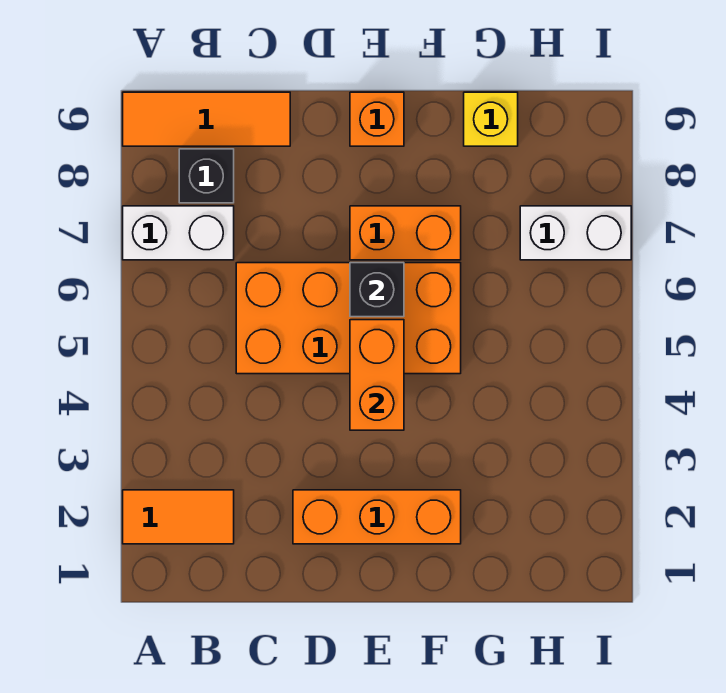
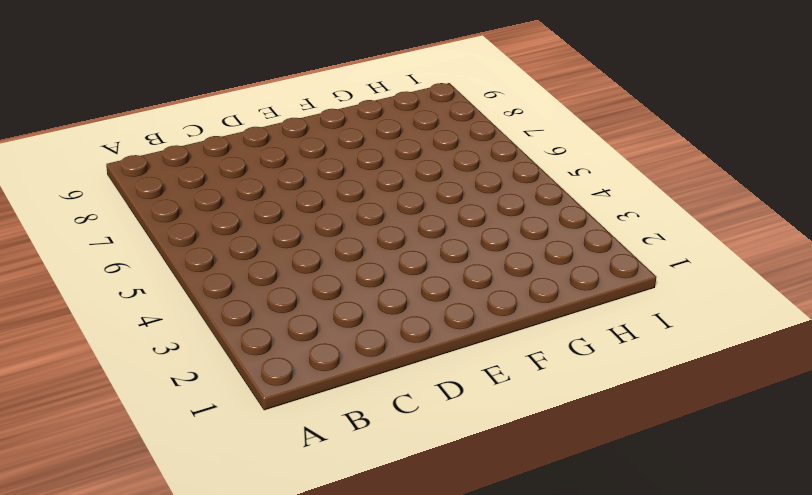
none -> orange 1x2 tile [123,490,234,544]
none -> white 1x2 brick [123,206,234,260]
none -> orange 1x3 tile [123,92,290,146]

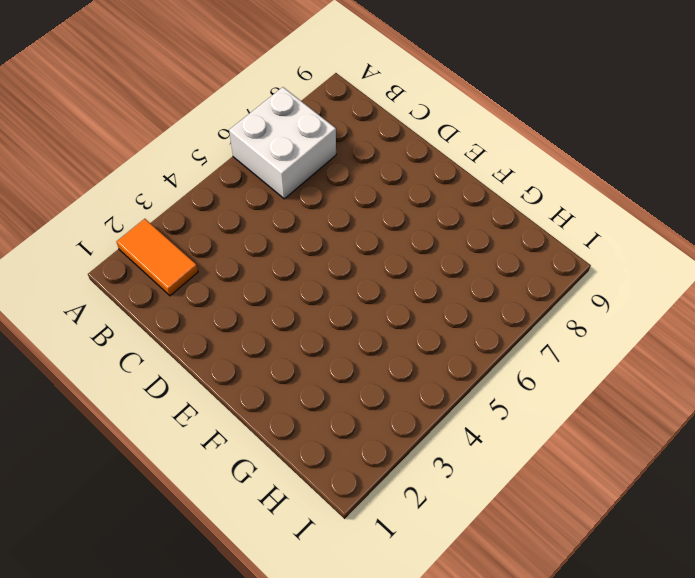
white 2x2 brick [229,87,336,199] -> white 1x2 brick [123,206,234,260]
none -> orange 1x3 tile [123,92,290,146]
none -> black 1x1 brick [179,149,234,203]
none -> orange 2x4 brick [236,263,461,374]

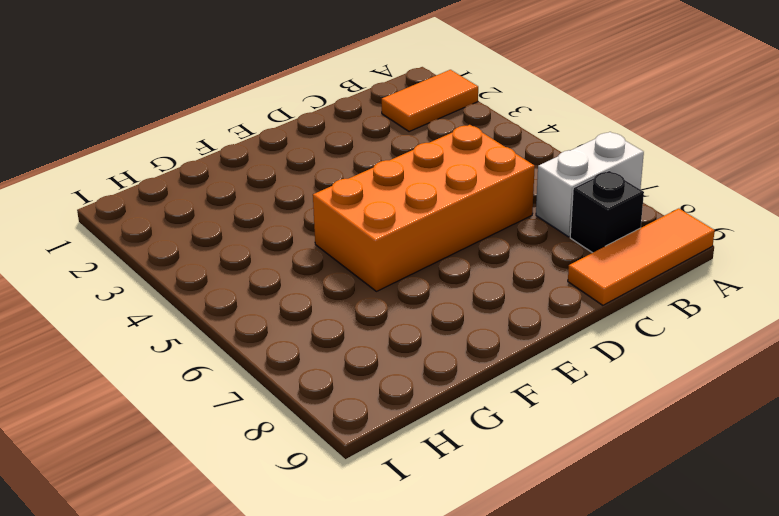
none -> orange 1x3 brick [293,490,461,544]
none -> orange 1x2 brick [350,206,461,260]
none -> orange 1x1 brick [350,92,404,146]

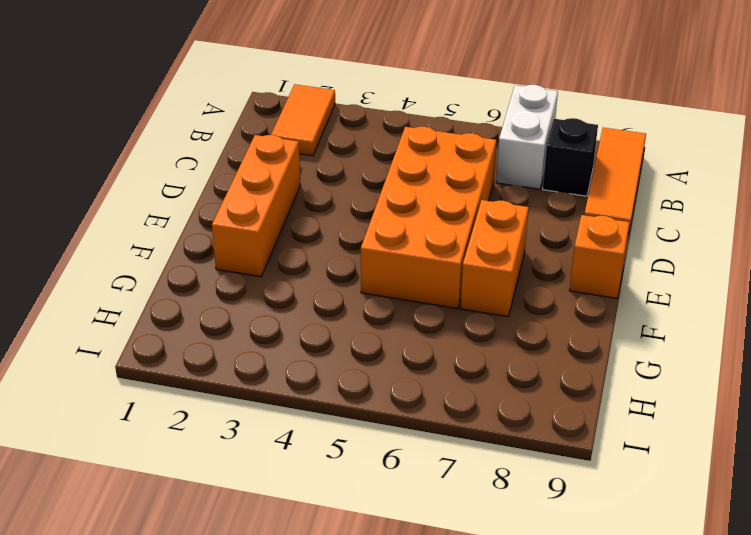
none -> yellow 1x1 brick [464,92,518,146]
none -> white 1x2 brick [520,206,631,260]
none -> orange 1x2 brick [350,320,404,430]

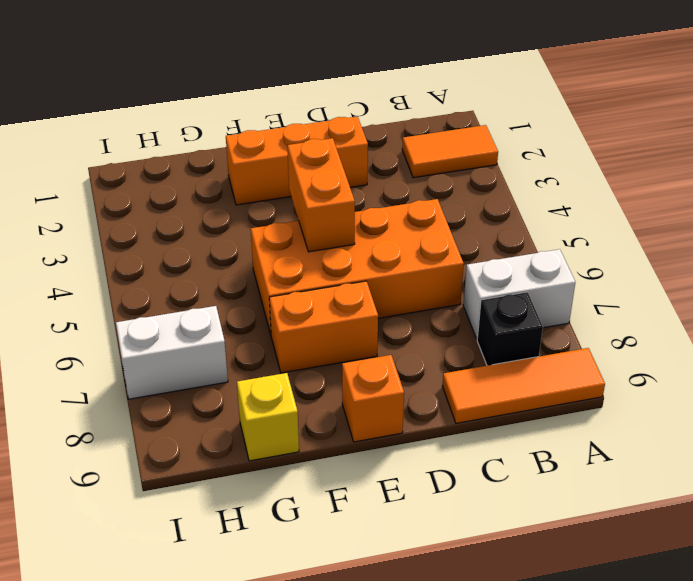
none -> black 1x1 brick [350,263,404,317]

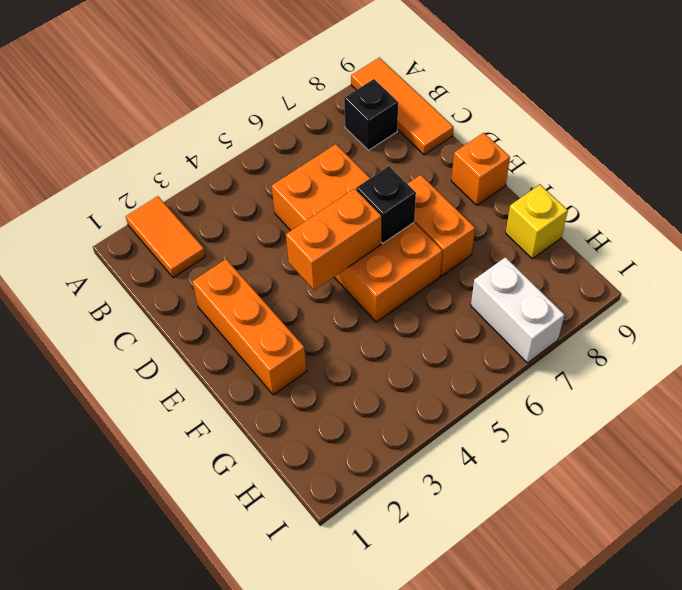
none -> white 1x2 brick [123,206,234,260]

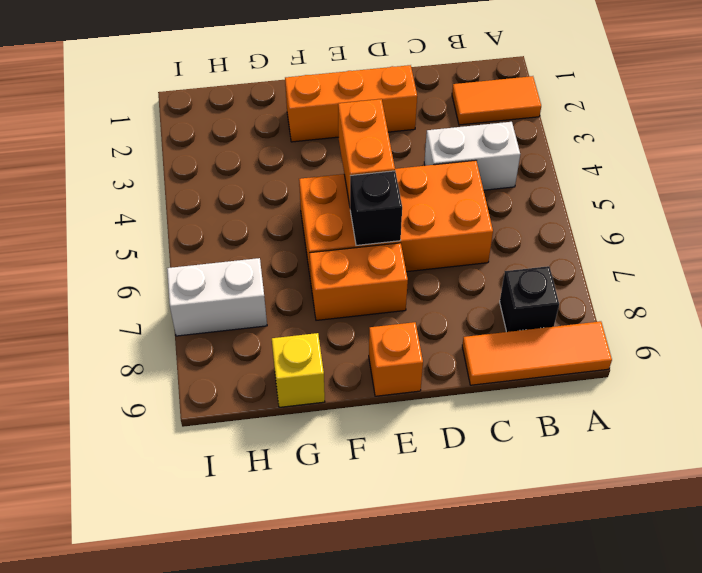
white 1x2 brick [424,122,520,190] -> white 1x2 brick moved to [123,206,234,260]

